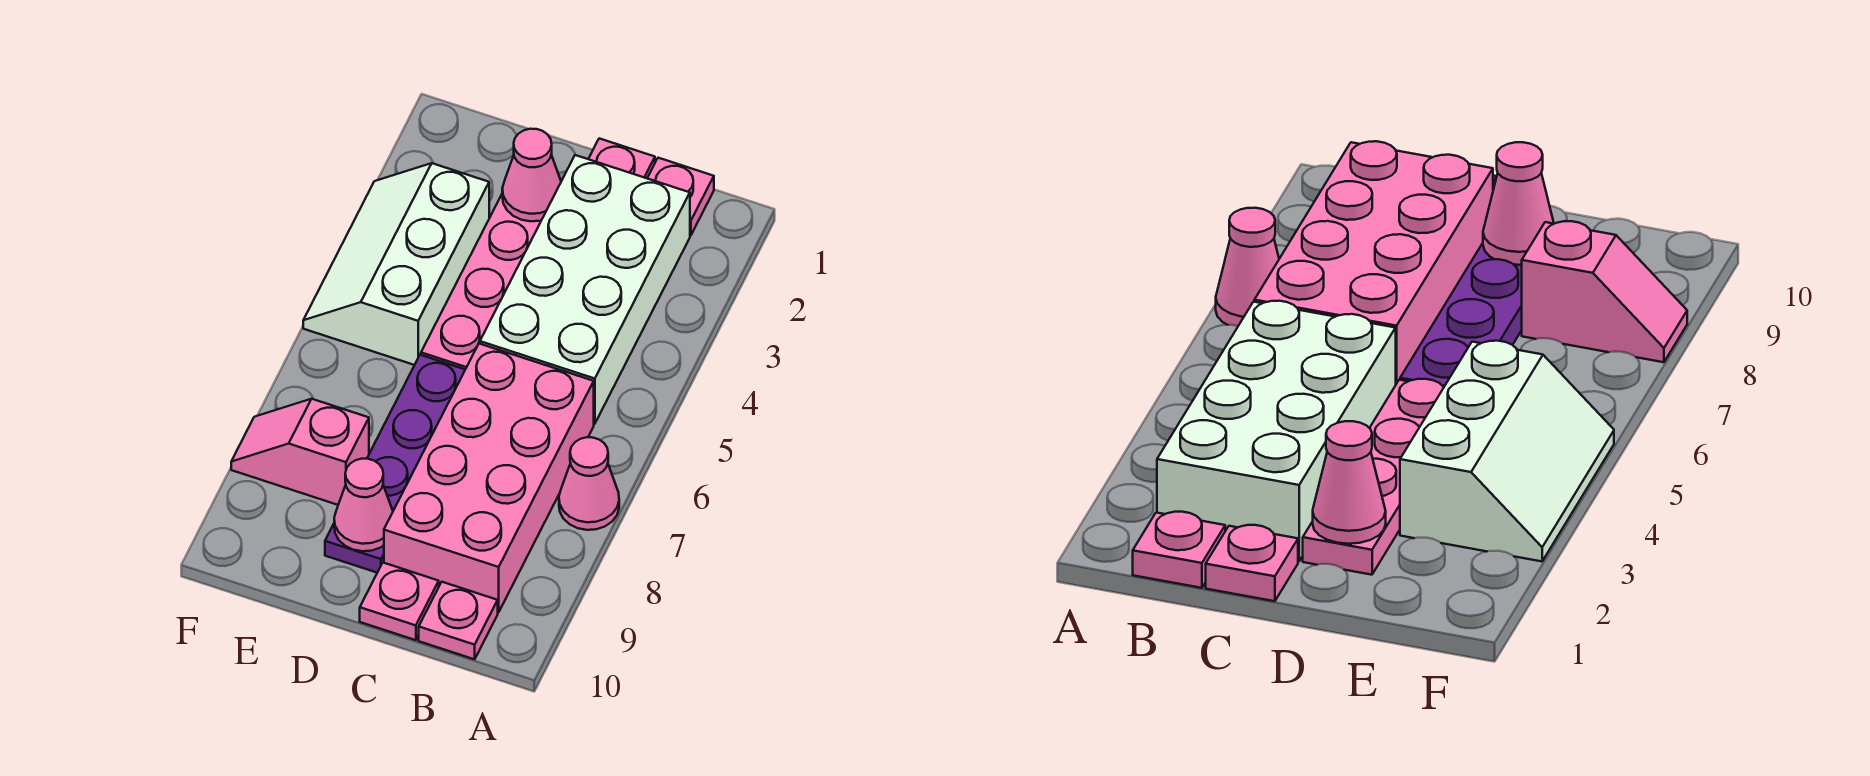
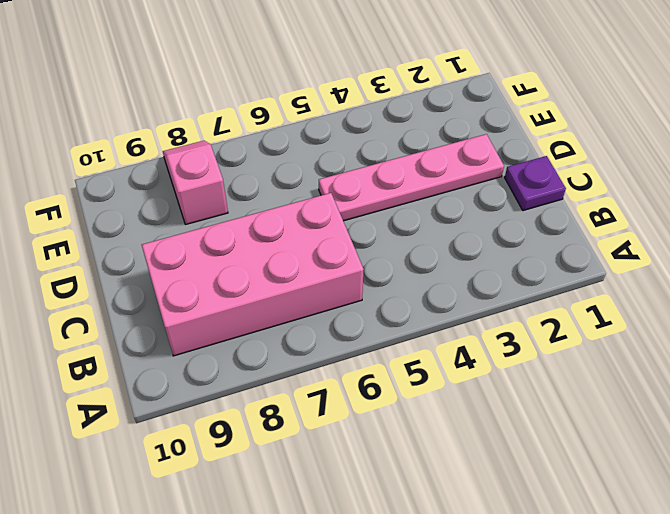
purple 1x1 plate [505,156,566,211] -> pink 1x1 plate [589,138,655,178]
none -> pink 1x1 cone [559,437,619,530]
none -> pink 1x1 plate [647,158,714,235]
none -> white 2x4 brick [480,155,690,424]

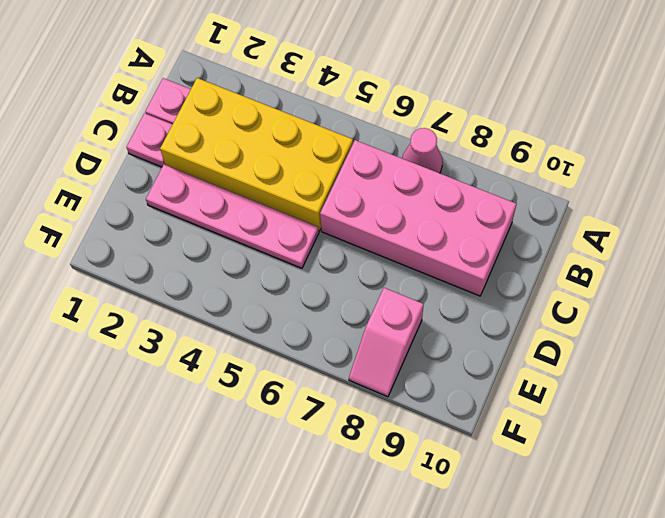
yellow 2x4 brick [160,78,353,231] -> white 2x4 brick [480,155,690,424]
none -> pink 1x1 plate [419,582,498,659]
none -> pink 1x1 plate [360,563,439,640]
none -> purple 1x4 plate [325,355,465,573]

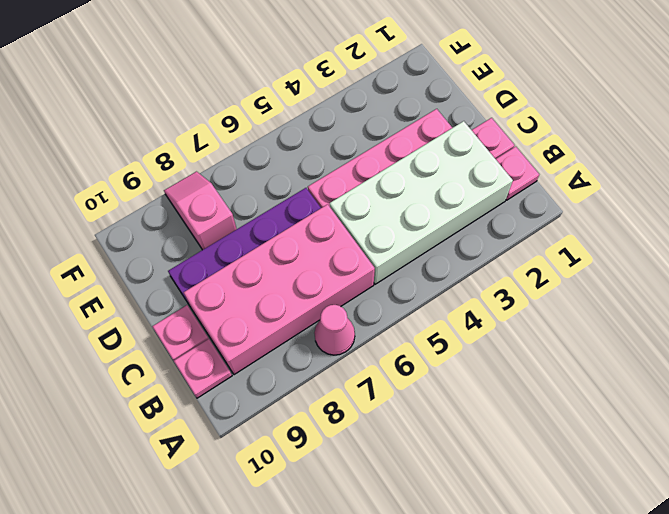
none -> white 2x3 slope [303,163,489,365]
none -> pink 1x1 cone [502,129,561,221]
none -> pink 1x1 cone [334,459,393,551]

